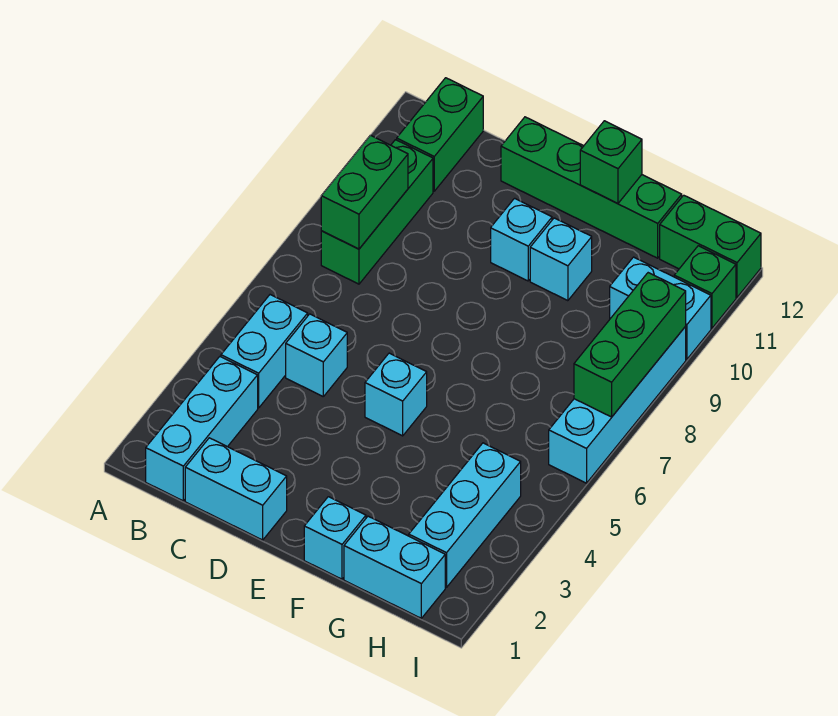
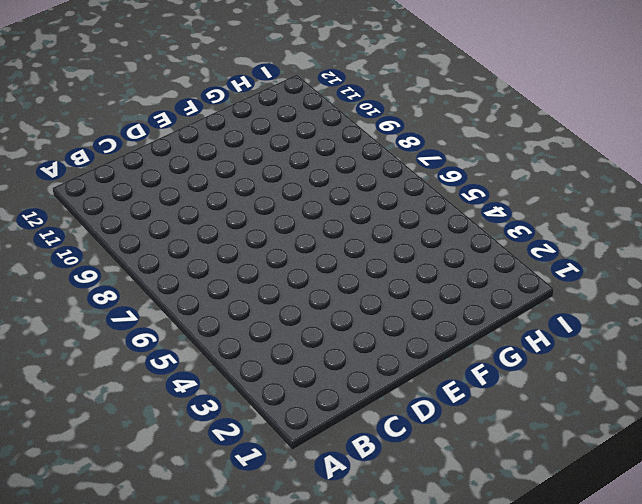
none -> cyan 1x3 brick [146,357,258,501]
none -> cyan 1x2 brick [221,295,308,408]
none -> green 1x3 brick [321,140,433,284]

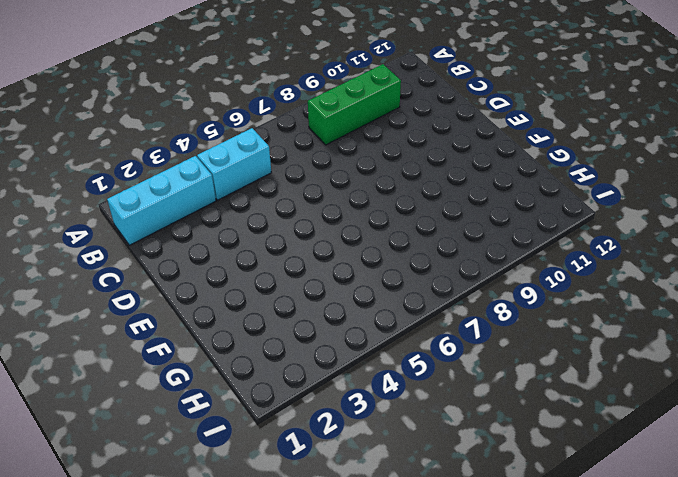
none -> green 1x2 brick [397,78,483,191]
none -> cyan 1x2 brick [185,438,287,540]
none -> cyan 1x1 brick [286,314,347,396]

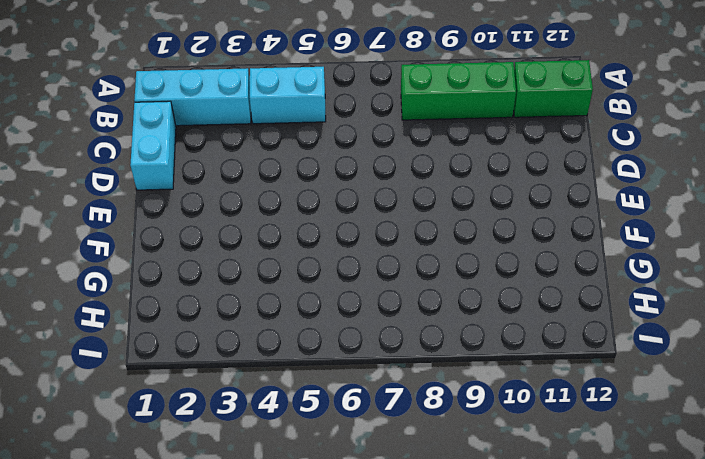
none -> cyan 1x1 brick [286,314,347,396]
none -> green 1x4 brick [501,117,682,258]
none -> cyan 1x1 brick [365,353,427,436]

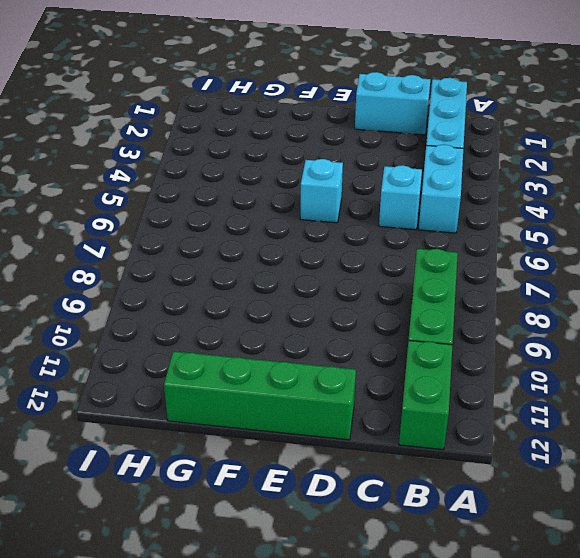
none -> cyan 1x1 brick [491,198,552,281]
none -> cyan 1x1 brick [304,497,366,579]
none -> cyan 1x1 brick [530,218,592,301]

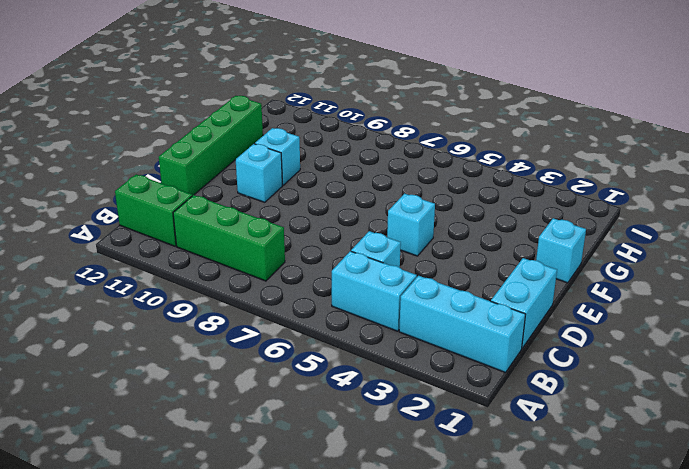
none -> cyan 1x2 brick [344,516,445,618]
none -> cyan 1x3 brick [409,443,521,587]
none -> cyan 1x2 brick [610,257,711,359]

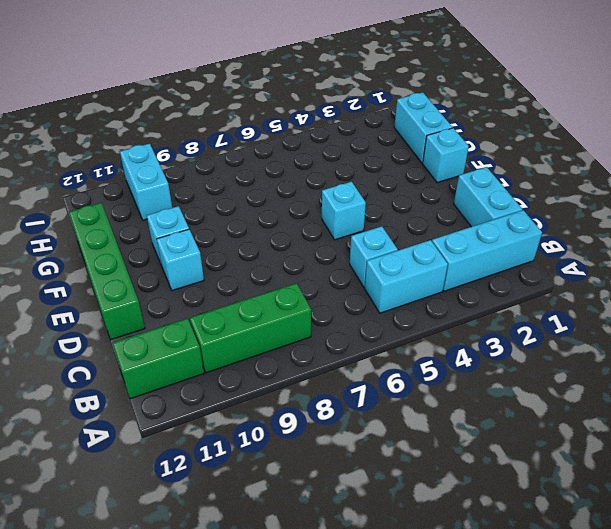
none -> cyan 1x3 brick [409,443,521,587]
none -> green 1x2 brick [660,195,761,297]
none -> cyan 1x4 brick [549,327,686,483]

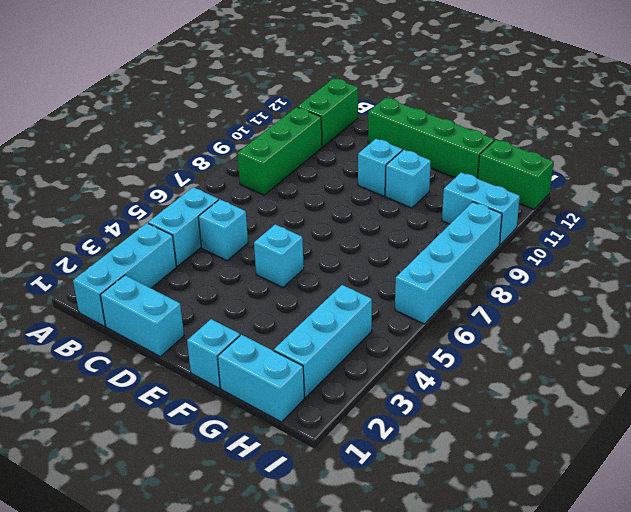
none -> green 1x1 brick [674,246,736,328]
none -> green 1x2 brick [321,135,408,249]
none -> green 1x1 brick [580,121,642,204]

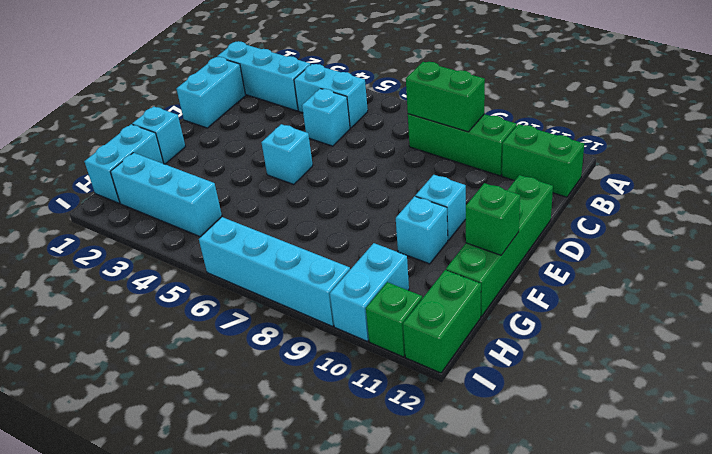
none -> green 1x3 brick [574,273,686,417]

